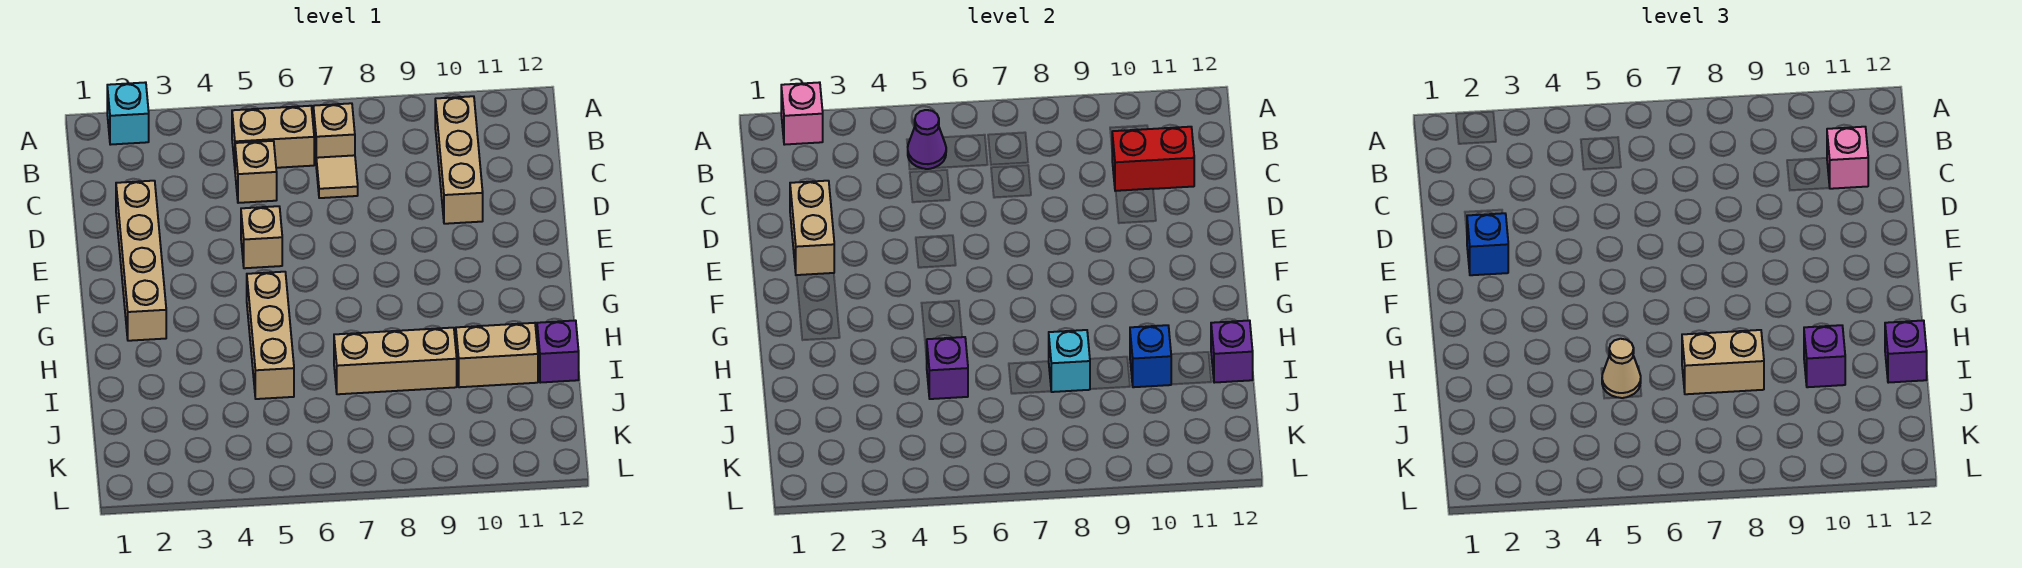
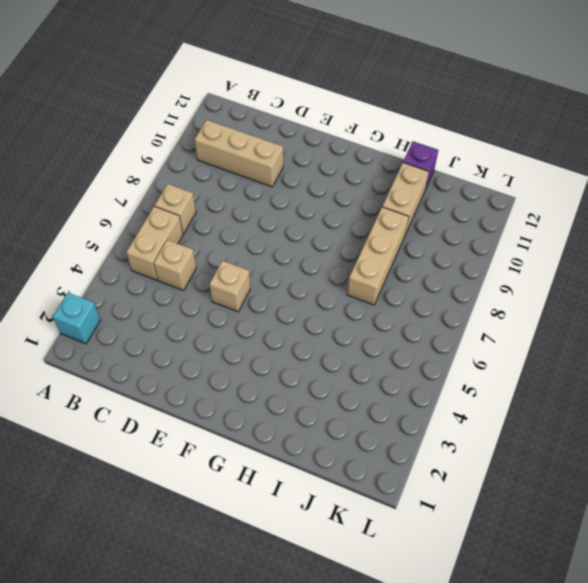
none -> tan 1x1 tile [316,155,358,198]
none -> tan 1x4 brick [116,181,166,341]
none -> tan 1x3 brick [247,272,294,399]

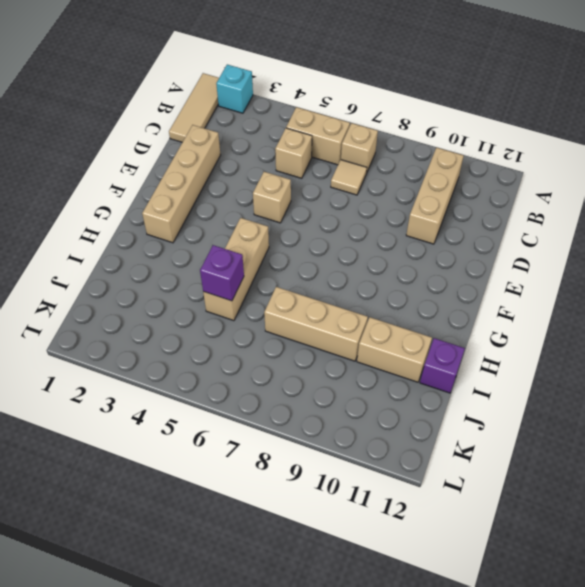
tan 1x3 tile [169,73,219,142] -> none
none -> pink 1x1 brick [781,82,823,145]
none -> purple 1x1 cone [908,110,946,169]
none -> red 1x2 brick [1112,127,1194,191]

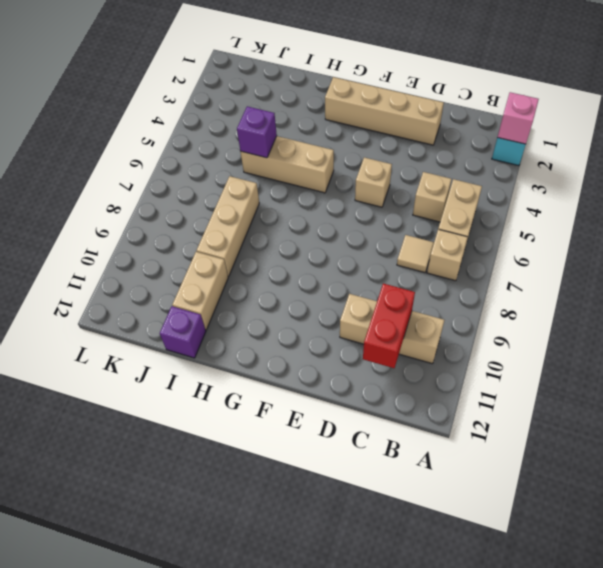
none -> purple 1x1 cone [908,110,946,169]
none -> tan 1x2 brick [790,181,834,275]
none -> cyan 1x1 brick [1049,330,1090,392]

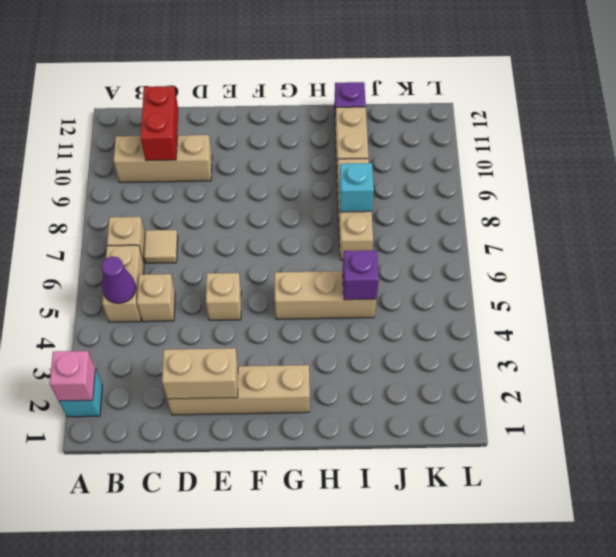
none -> blue 1x1 brick [1130,325,1171,387]
none -> purple 1x1 brick [1211,320,1253,383]
none -> pink 1x1 brick [1827,127,1868,189]

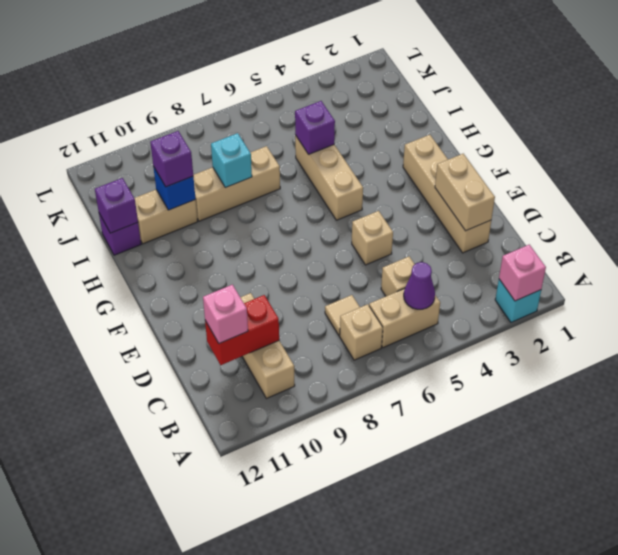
none -> blue 1x1 brick [1467,213,1508,275]
none -> tan 1x1 cone [1602,339,1641,398]
none -> tan 1x2 brick [1682,330,1764,394]

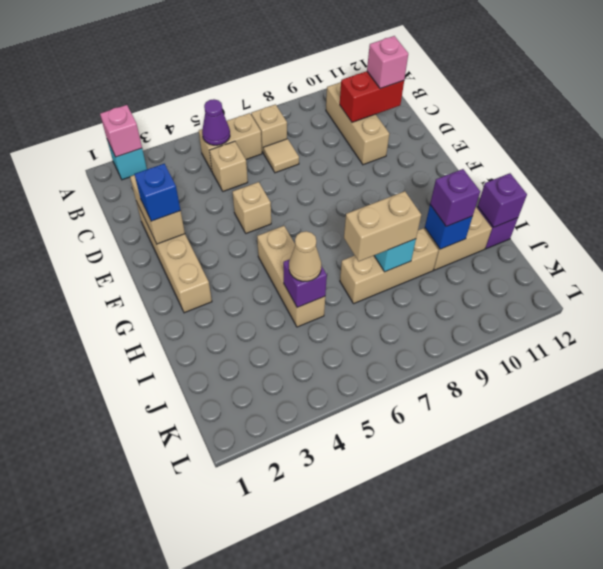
none -> purple 1x1 brick [1885,320,1927,383]

